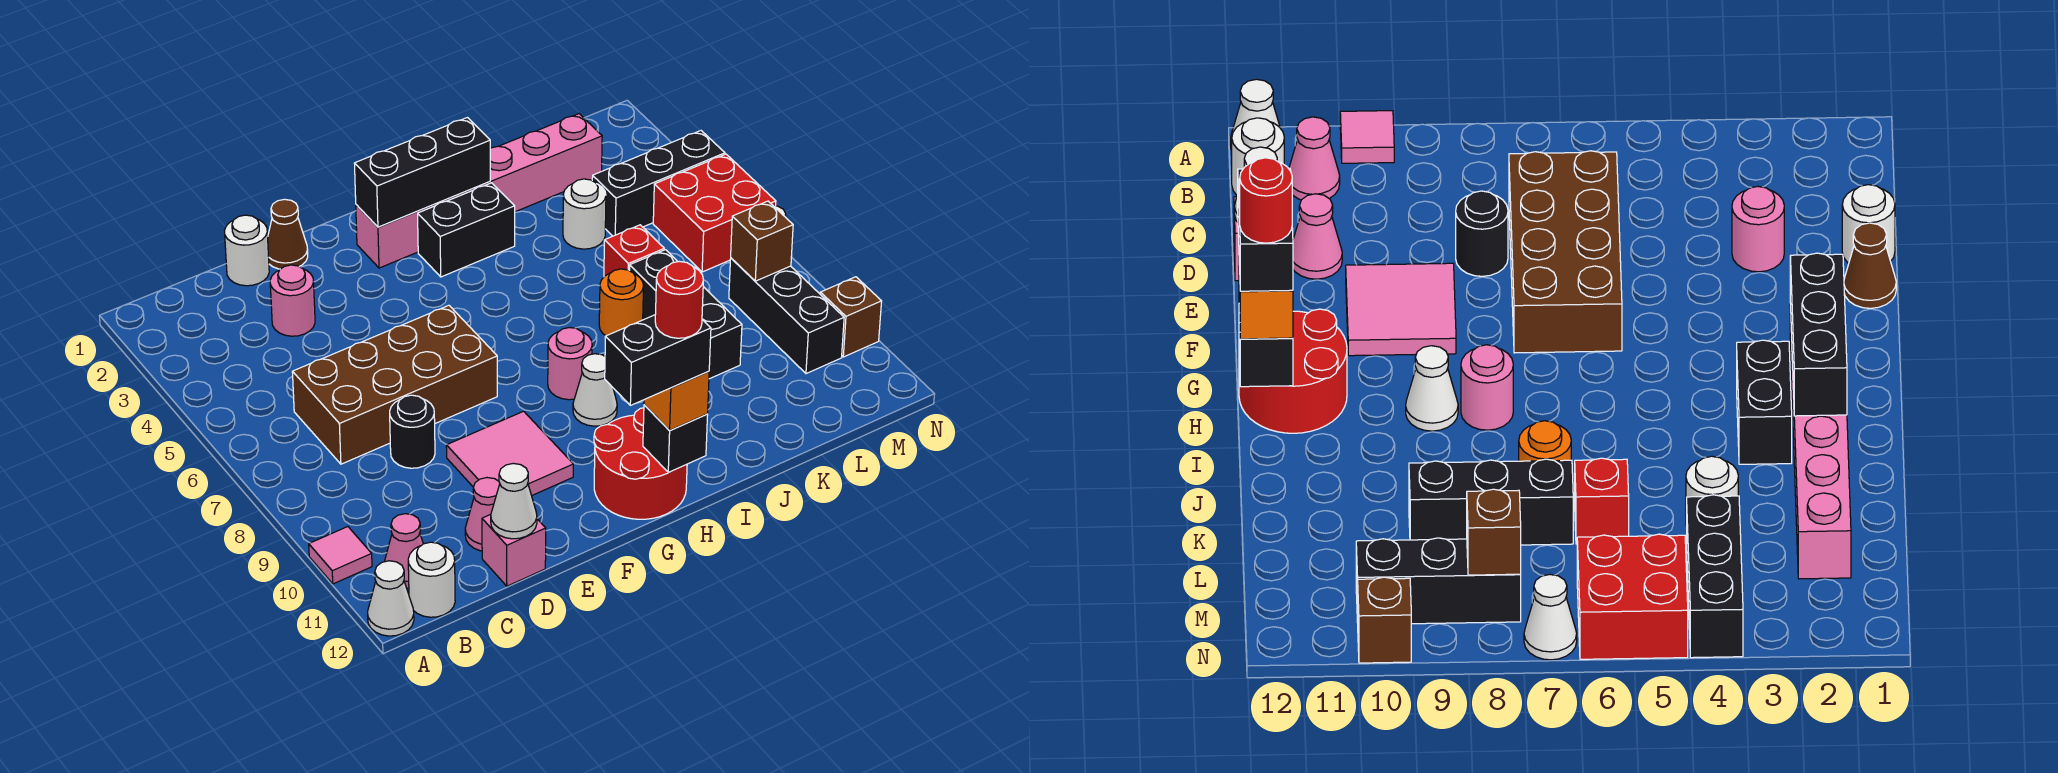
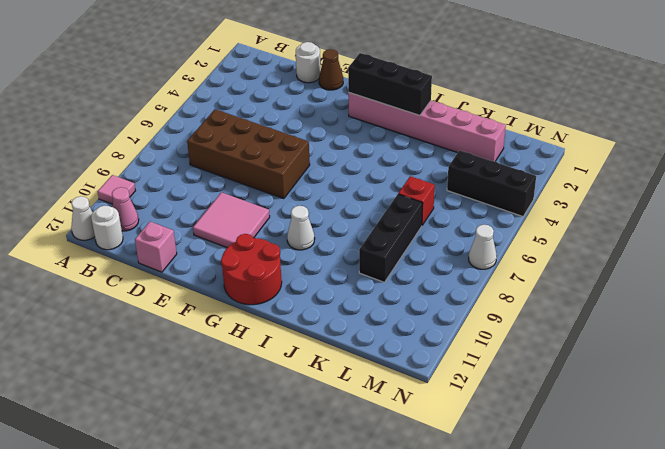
none -> pink 1x1 round brick [270,265,315,336]
none -> black 1x1 round brick [390,395,435,468]
none -> pink 1x1 cone [465,478,500,551]
none -> black 1x2 brick [418,183,515,277]

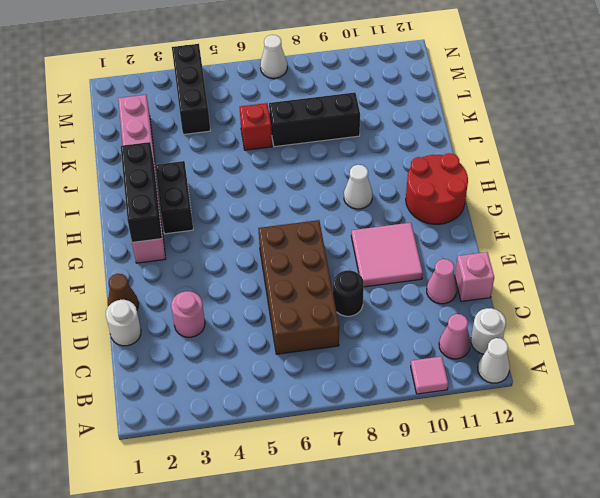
none -> pink 1x1 round brick [548,328,592,400]
none -> orange 1x1 round brick [599,269,644,336]
none -> white 1x1 round brick [563,179,606,249]
none -> red 2x2 brick [653,154,776,272]

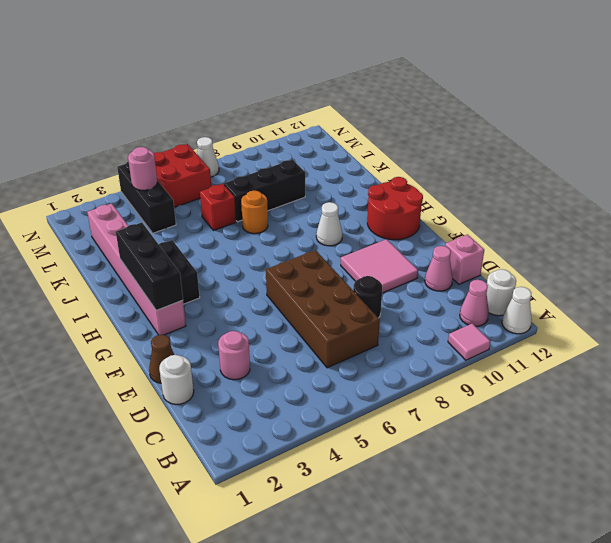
pink 1x1 round brick [128,147,157,190] -> pink 1x1 round brick moved to [548,328,592,400]
none -> white 1x1 round brick [563,179,606,249]
none -> black 1x3 brick [729,258,844,374]
none -> brown 1x1 brick [820,277,882,357]
none -> white 1x1 cone [491,463,537,539]

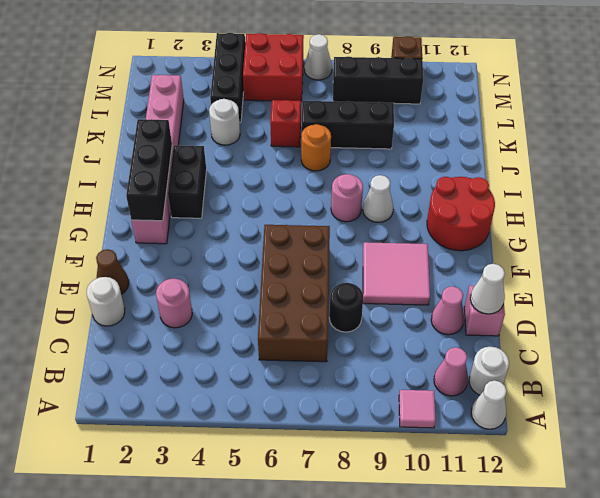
none -> black 1x1 brick [643,405,708,473]
none -> brown 1x1 brick [731,201,793,281]
none -> orange 1x1 brick [644,371,709,430]
none -> black 1x2 brick [605,315,711,405]

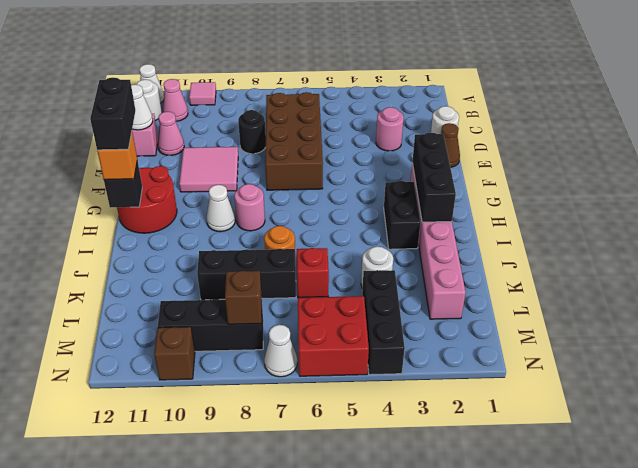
none -> red 1x1 round brick [655,261,703,338]

